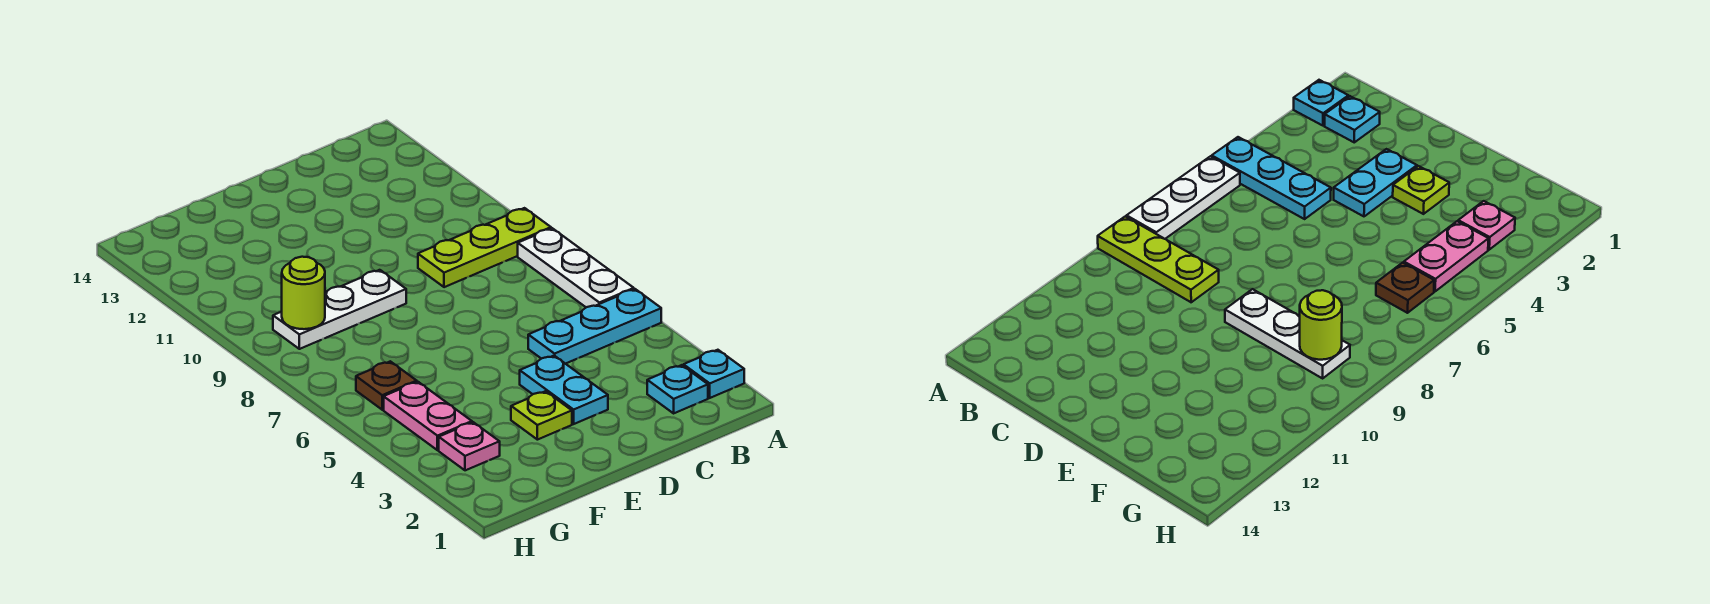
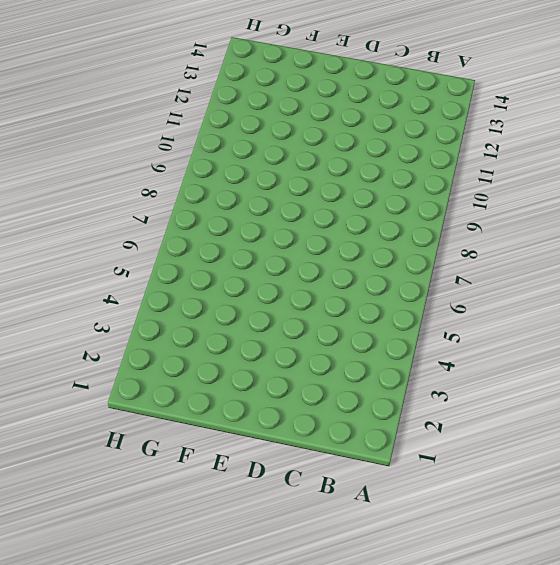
none -> cyan 1x1 plate [684,350,744,398]
none -> cyan 1x3 plate [528,289,661,364]
none -> white 1x3 plate [518,228,634,307]

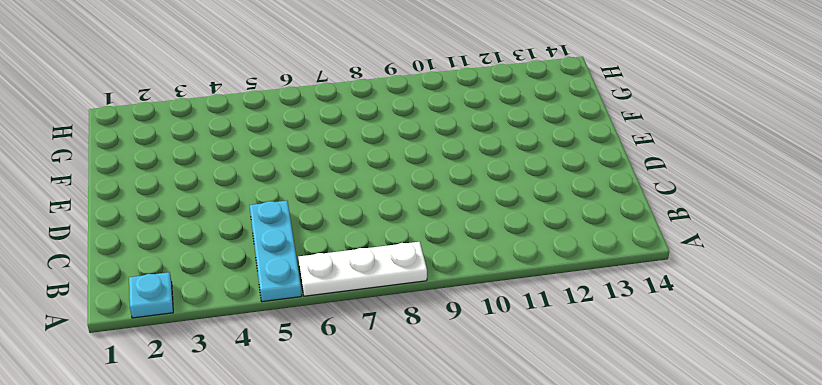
none -> lime 1x3 plate [418,208,551,287]
none -> cyan 1x1 plate [647,365,708,413]
none -> cyan 1x2 plate [520,356,608,424]

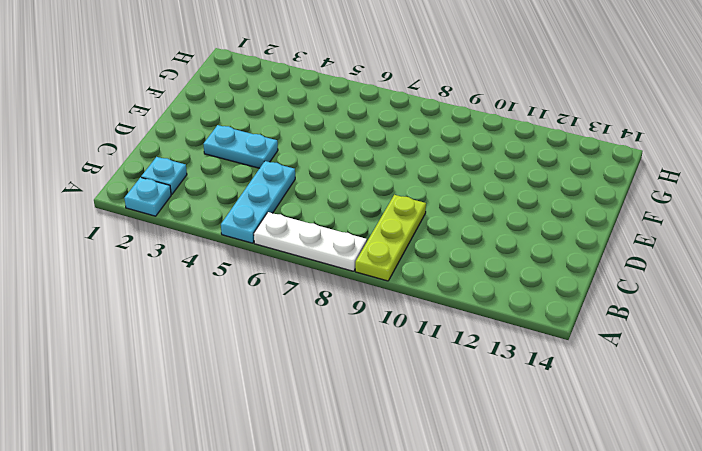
none -> lime 1x1 plate [511,391,572,440]
none -> white 1x3 plate [273,270,406,349]
none -> pink 1x1 plate [439,422,500,470]

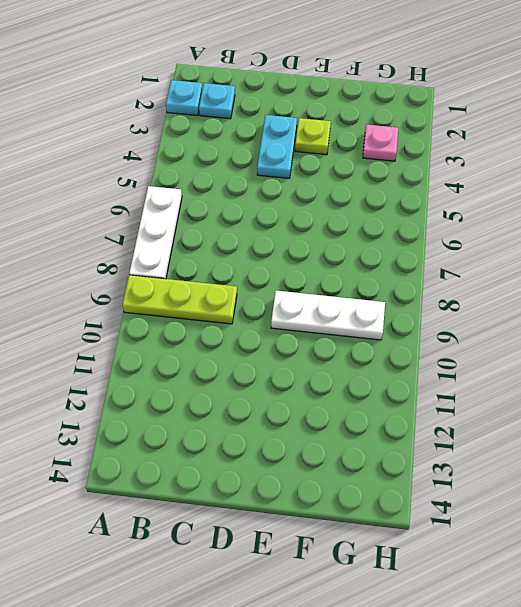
none -> cyan 1x3 plate [528,289,661,364]
none -> pink 1x2 plate [384,382,472,450]
none -> brown 1x1 plate [356,361,417,410]

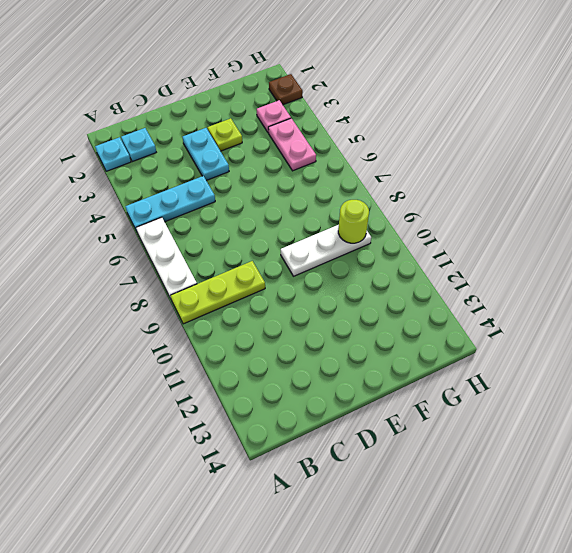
brown 1x1 plate [269,74,303,105] -> brown 1x1 plate moved to [356,361,417,410]

